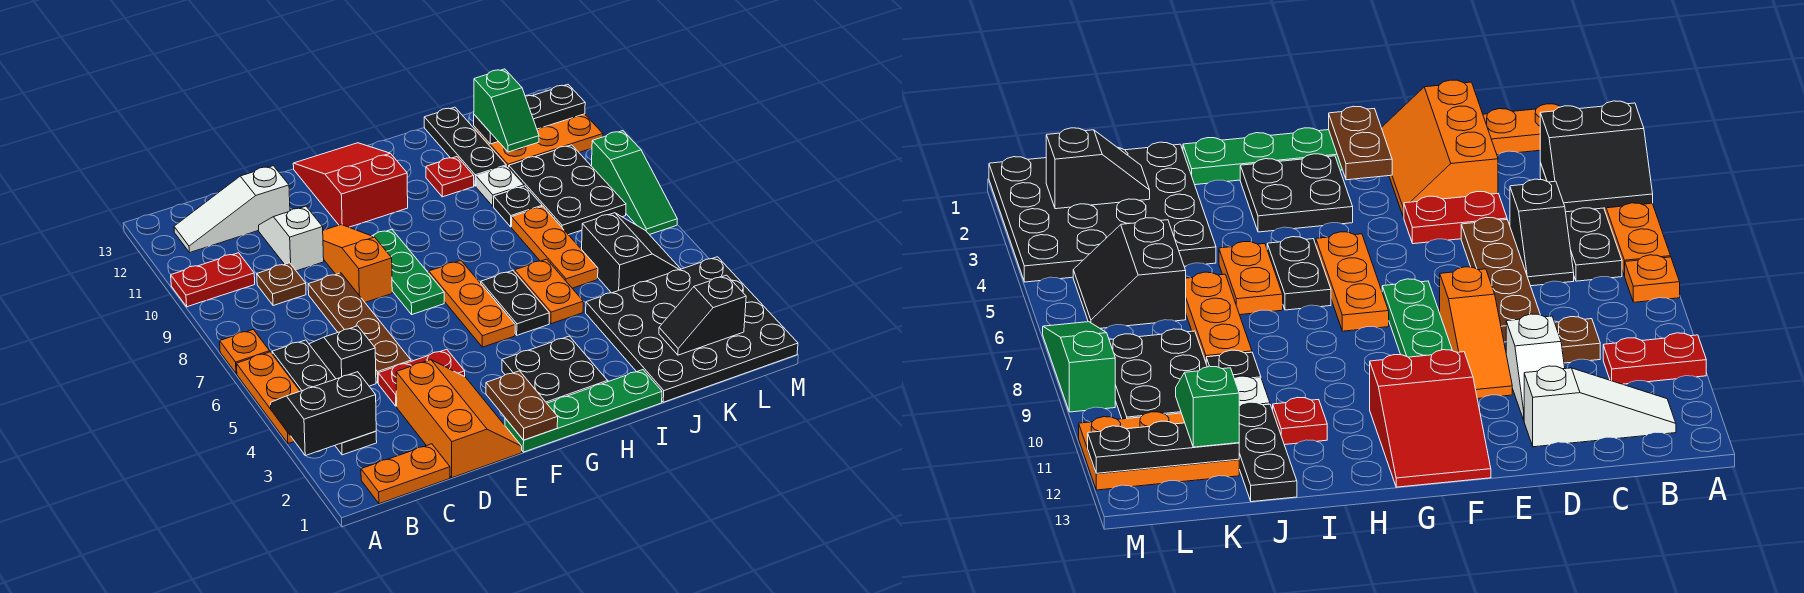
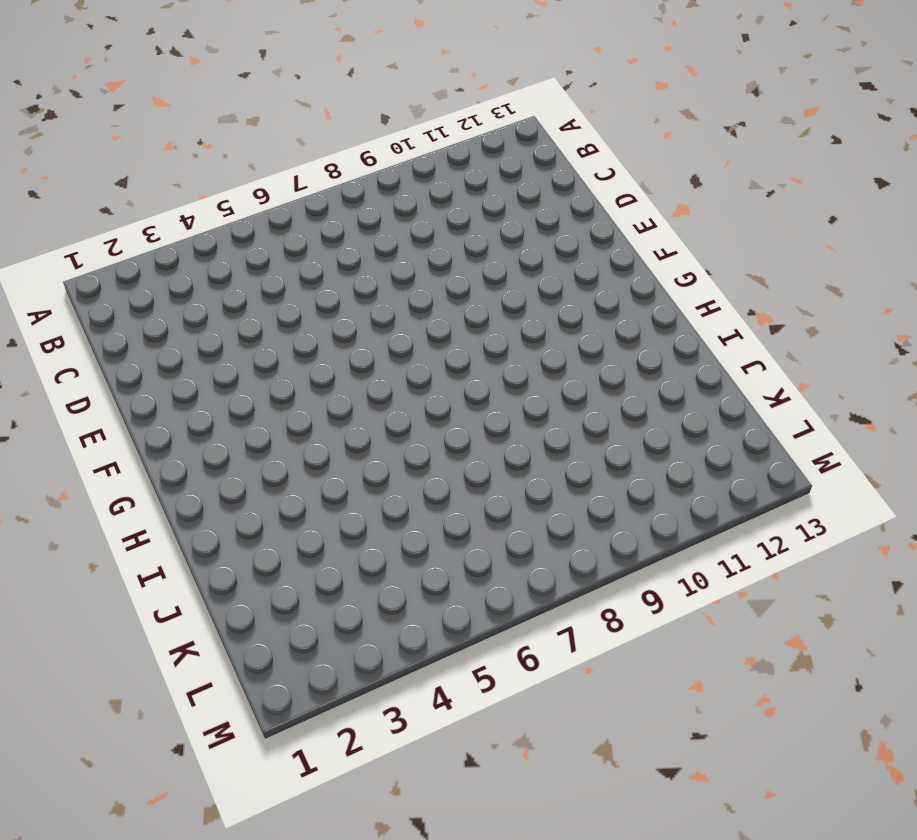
none -> orange 1x3 plate [236,352,300,444]
none -> orange 1x1 plate [220,330,270,374]
none -> red 1x2 plate [171,253,255,307]
none -> orange 1x2 plate [361,444,450,504]

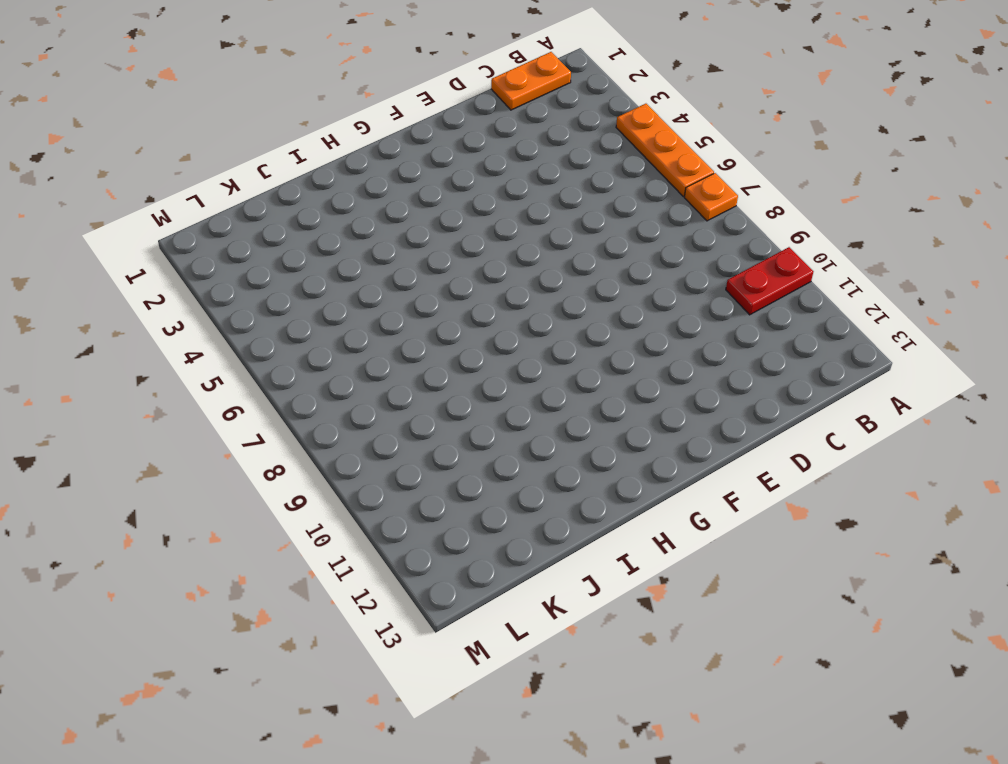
none -> black 1x4 plate [272,340,377,455]
none -> white 1x3 slope [174,166,290,253]
none -> black 1x2 slope [309,326,376,386]
none -> brown 1x1 plate [257,263,306,306]

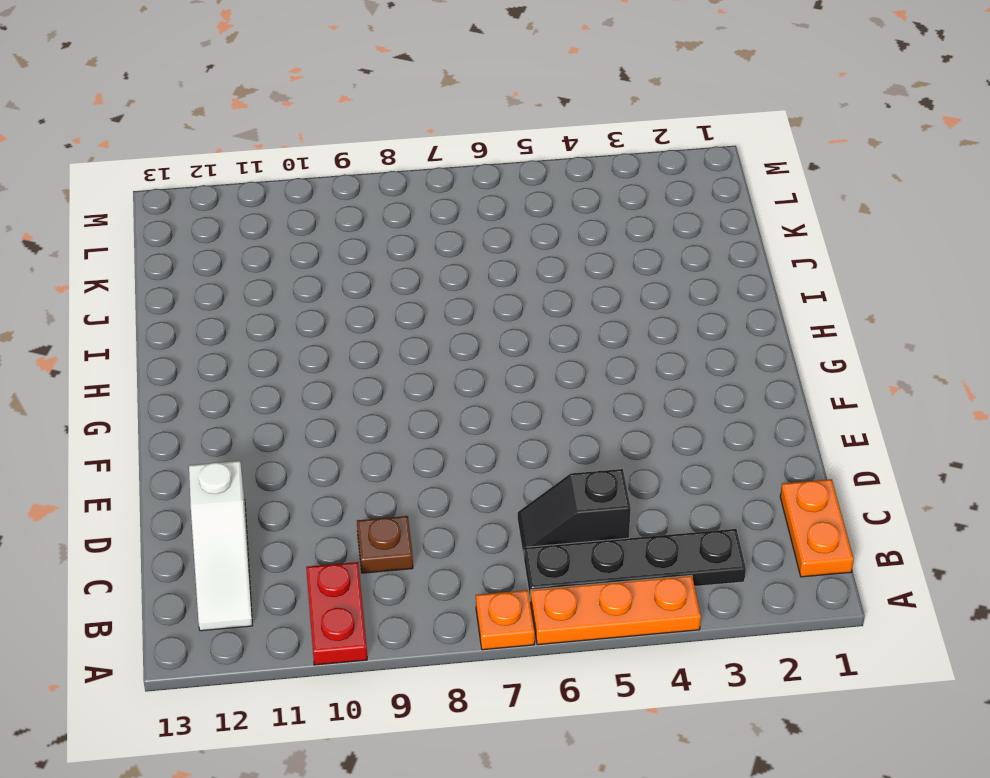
none -> orange 2x3 slope [396,360,522,478]
none -> red 1x2 plate [378,349,465,406]
none -> brown 1x4 plate [308,273,411,383]
none -> white 1x2 slope [259,206,324,271]

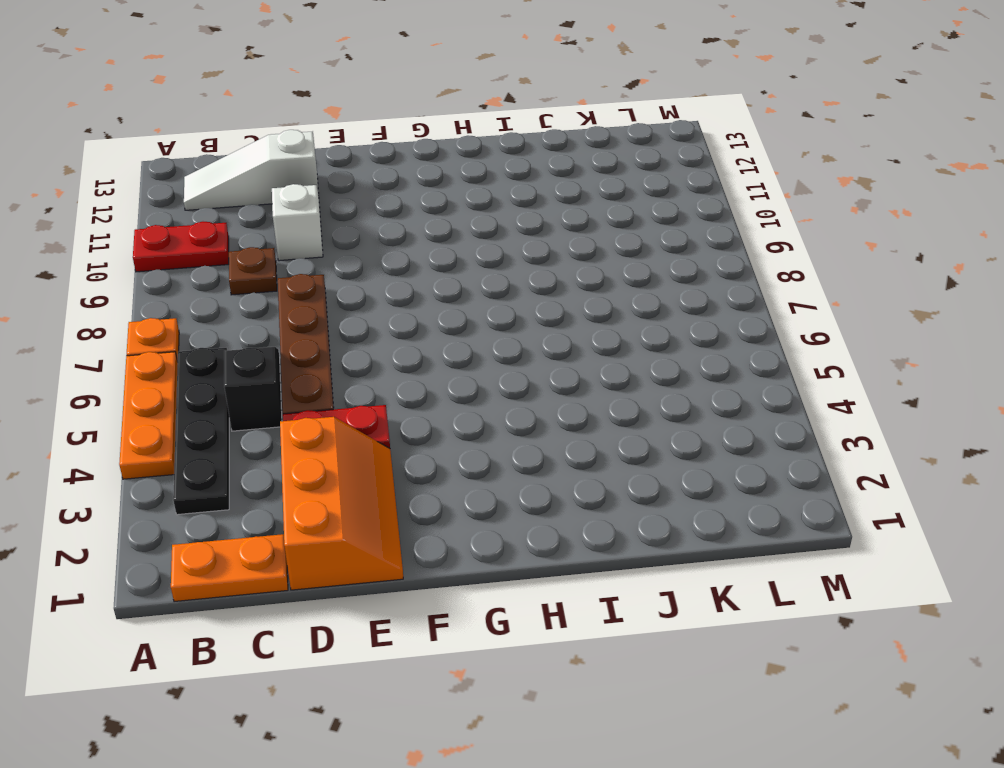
none -> orange 1x3 slope [323,225,392,302]
none -> green 1x4 plate [505,370,662,452]
none -> green 1x3 plate [373,230,444,314]
none -> red 2x3 slope [293,143,408,227]

